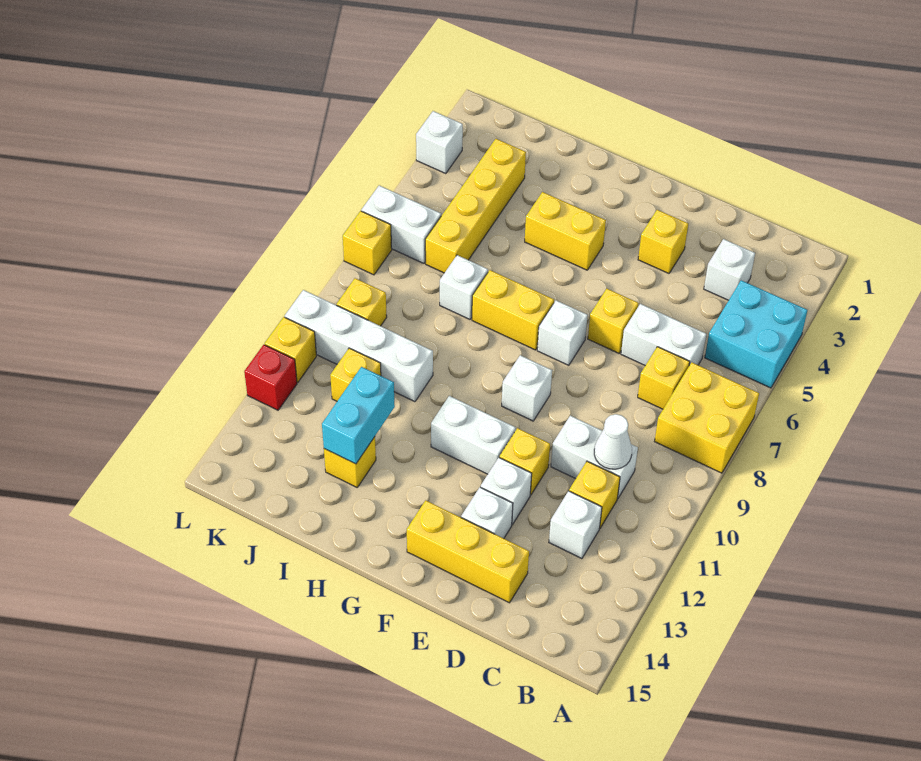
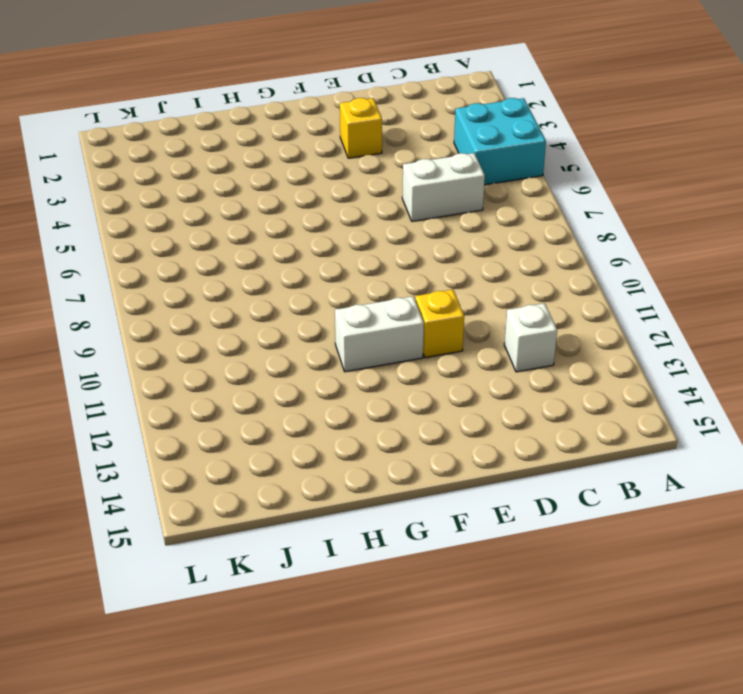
none -> yellow 2x2 brick [655,362,759,473]
none -> white 1x1 brick [704,239,755,300]
none -> yellow 1x1 brick [638,347,690,409]
none -> white 1x2 brick [551,416,638,499]

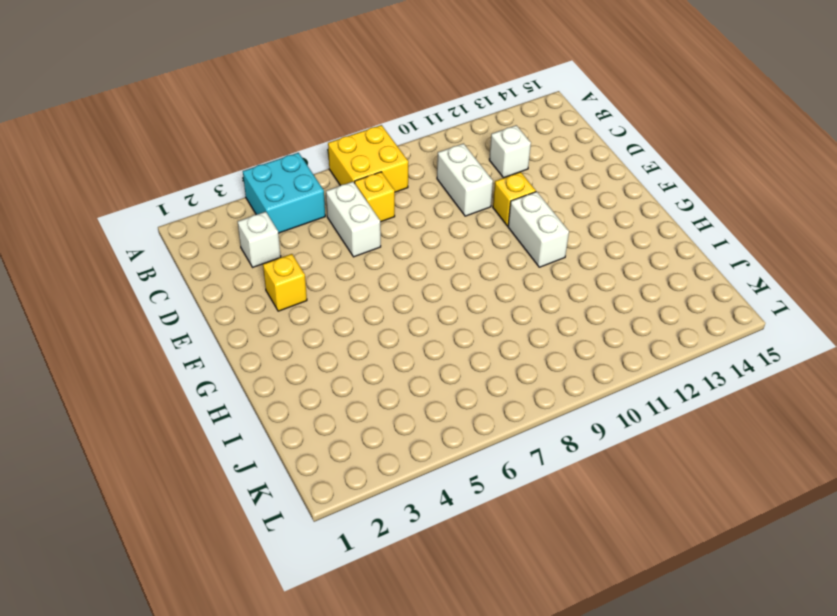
none -> yellow 1x1 brick [569,461,620,528]
none -> yellow 1x3 brick [407,500,529,603]
none -> yellow 1x1 brick [588,289,638,353]
none -> white 1x1 brick [481,458,532,525]

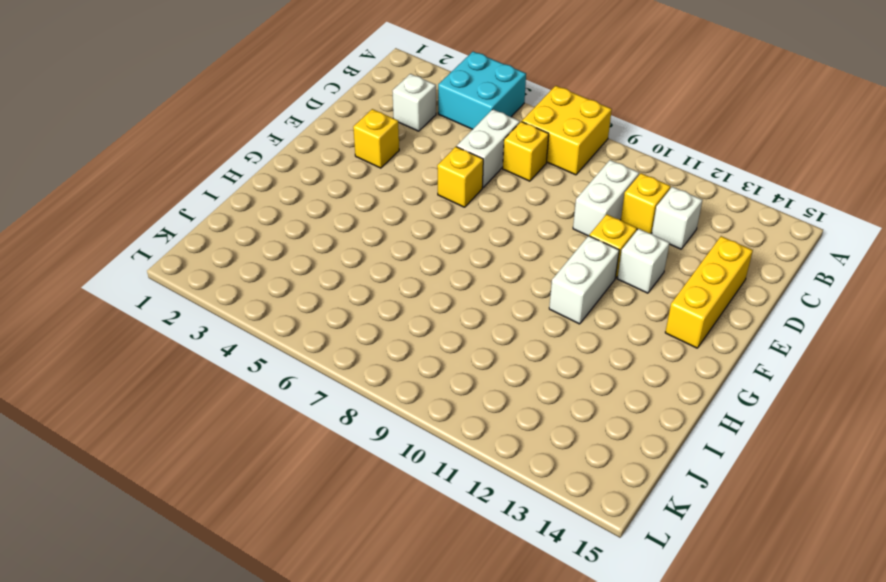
none -> white 1x1 brick [461,487,513,538]
none -> white 1x1 brick [537,300,588,365]
none -> white 1x1 brick [502,355,552,421]
none -> yellow 1x2 brick [525,192,606,270]

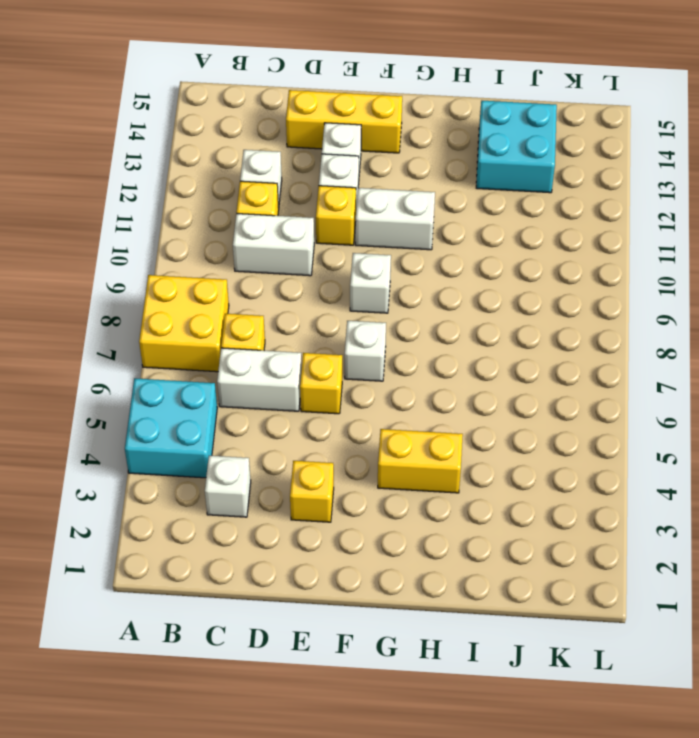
cyan 2x2 brick [476,101,557,193] -> yellow 1x1 brick [324,437,376,487]
none -> yellow 1x2 brick [472,270,554,350]
none -> white 1x1 brick [440,255,488,319]
none -> white 1x4 brick [285,290,433,402]
none -> yellow 1x4 brick [425,139,526,273]

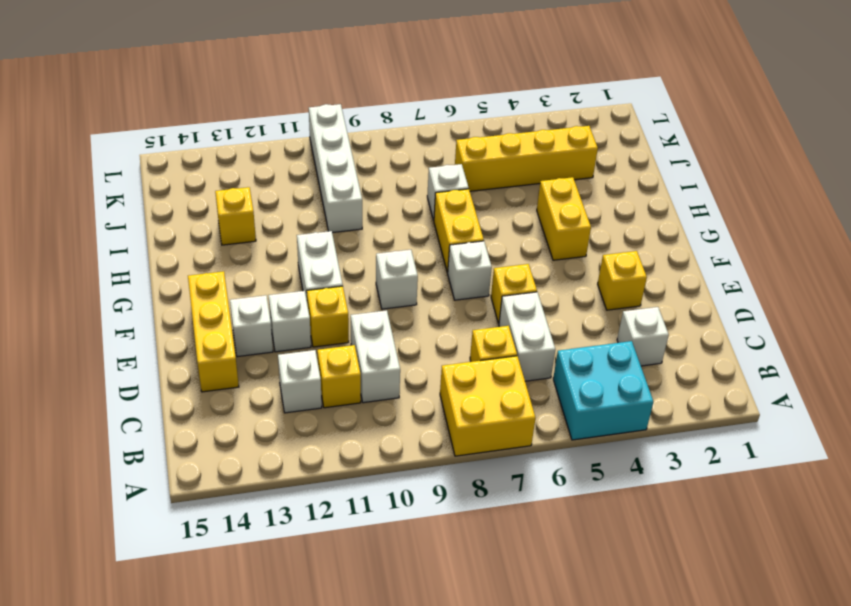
none -> yellow 1x1 brick [330,348,381,401]
none -> white 1x2 brick [361,185,441,263]
none -> yellow 1x1 brick [337,278,387,326]
none -> white 1x1 brick [416,111,463,174]

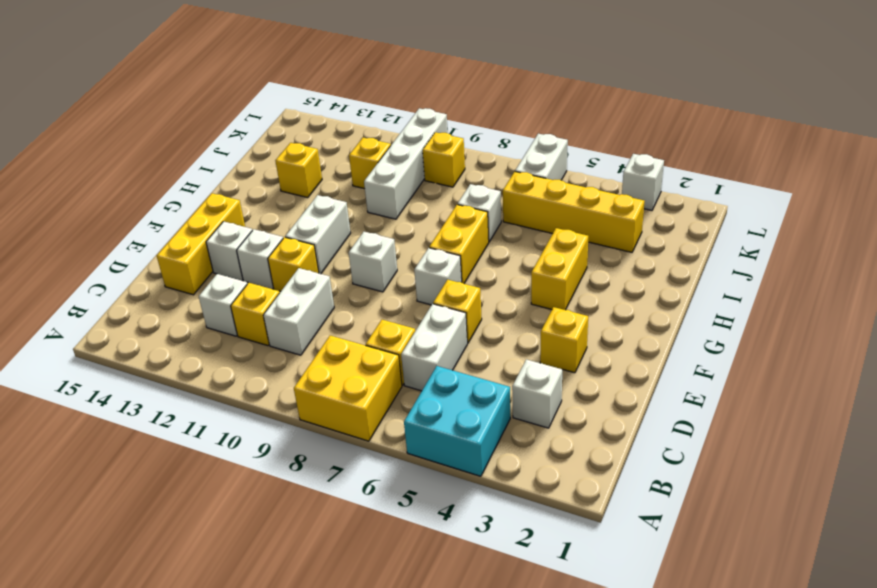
none -> yellow 1x1 brick [343,211,392,275]
none -> yellow 1x1 brick [265,317,316,382]
none -> red 1x1 brick [244,345,297,410]
none -> white 1x1 cone [594,414,632,469]

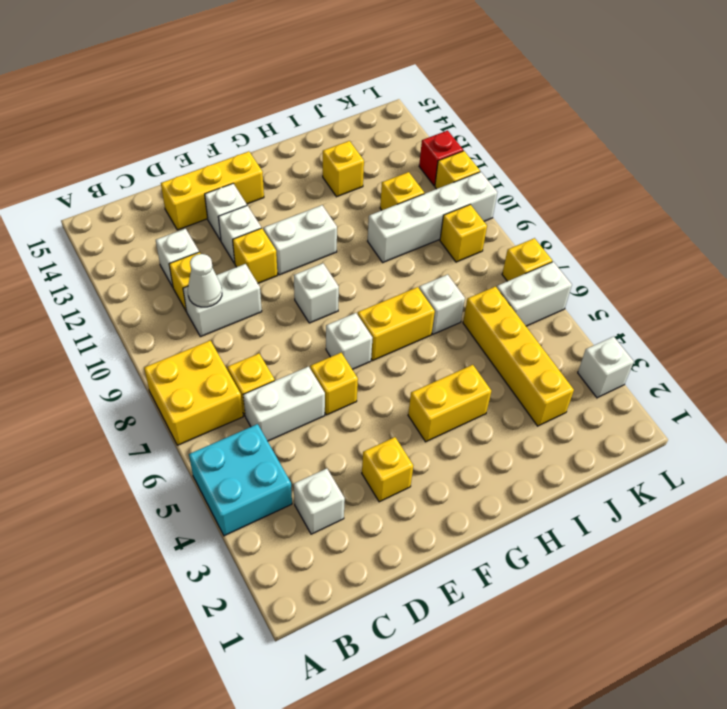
none -> cyan 1x2 brick [322,367,395,464]

